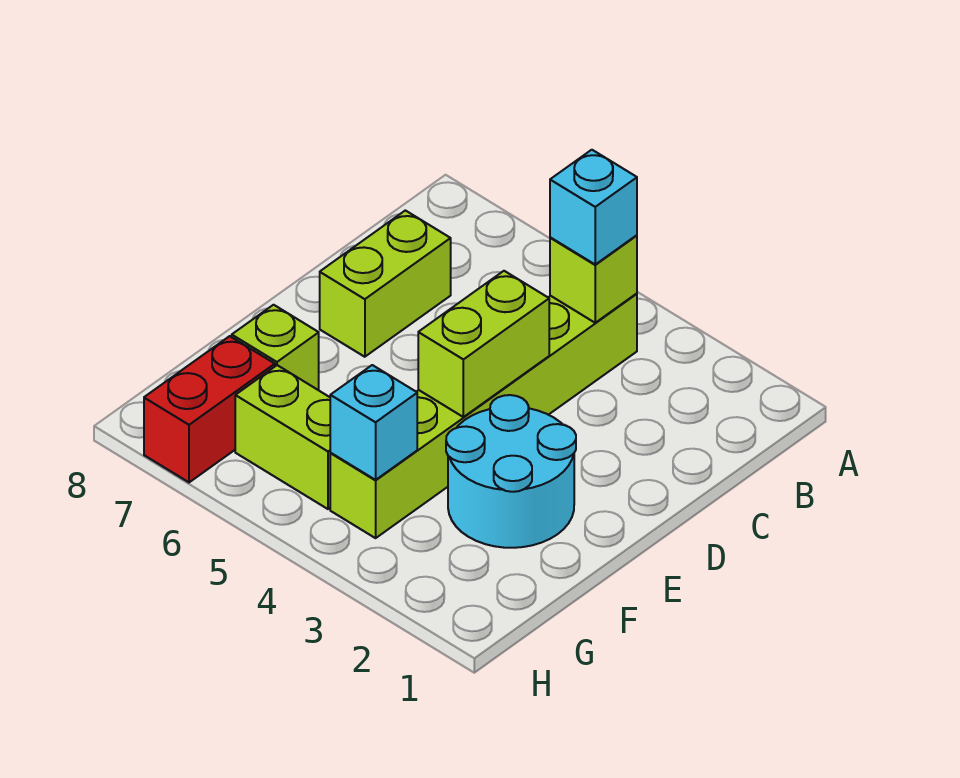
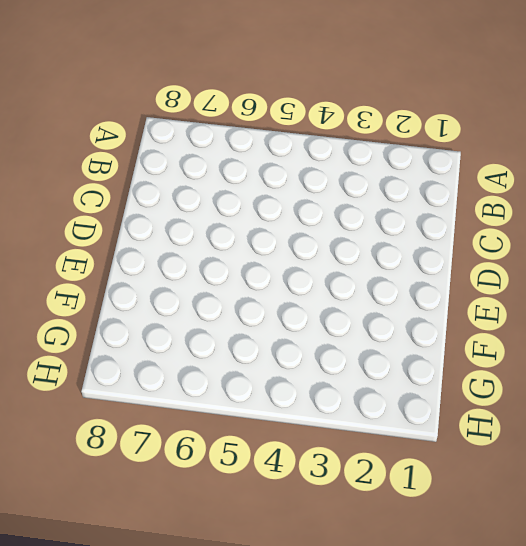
none -> lime 1x6 brick [330,294,637,538]
none -> lime 1x2 brick [320,210,451,357]

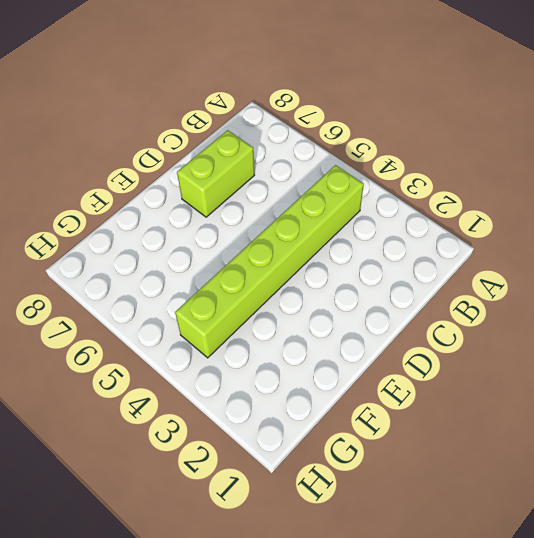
none -> cyan 2x2 round brick [446,395,576,548]
none -> lime 1x1 brick [232,305,319,390]

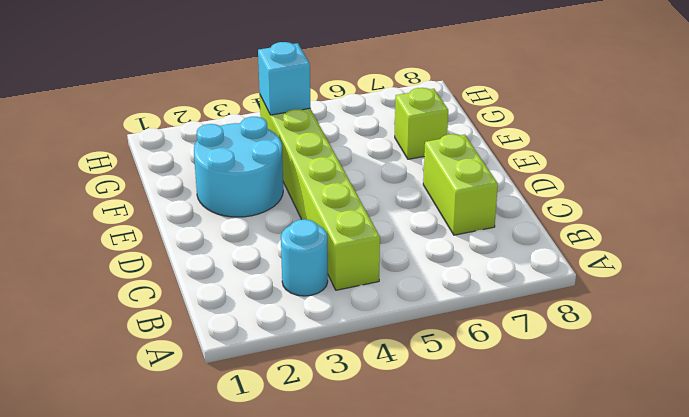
cyan 1x1 round brick [281,219,328,296] -> none
none -> lime 1x2 brick [235,365,330,509]
none -> red 1x2 brick [144,336,275,482]

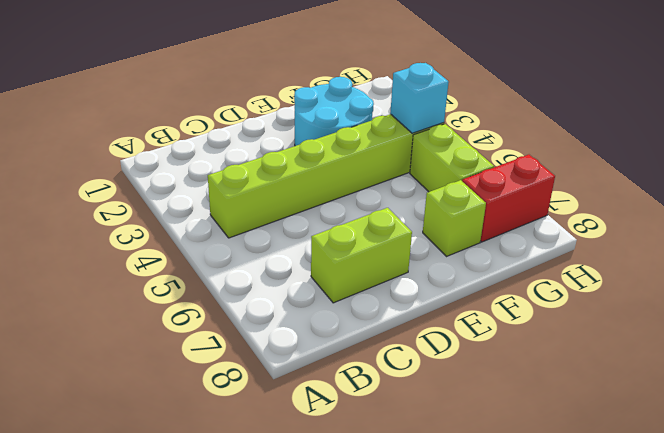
none -> lime 1x1 brick [550,235,637,323]
none -> lime 1x2 brick [418,271,549,417]

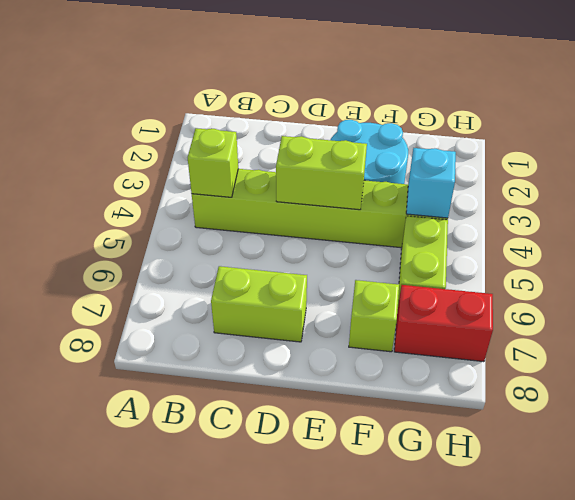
none -> cyan 1x1 brick [550,150,637,264]

